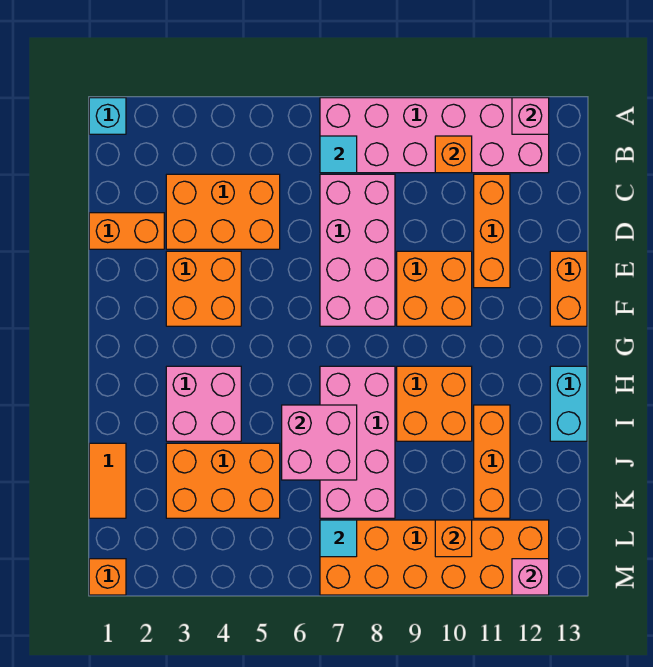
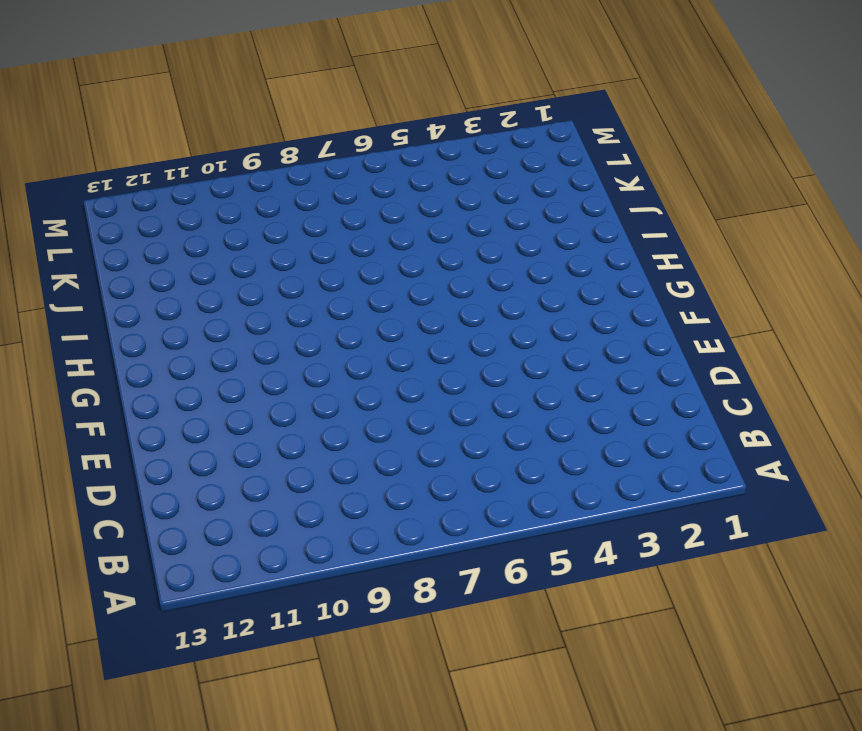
none -> cyan 1x1 brick [89,98,126,134]
none -> pink 2x6 brick [320,98,549,173]
none -> orange 2x3 brick [166,174,280,249]

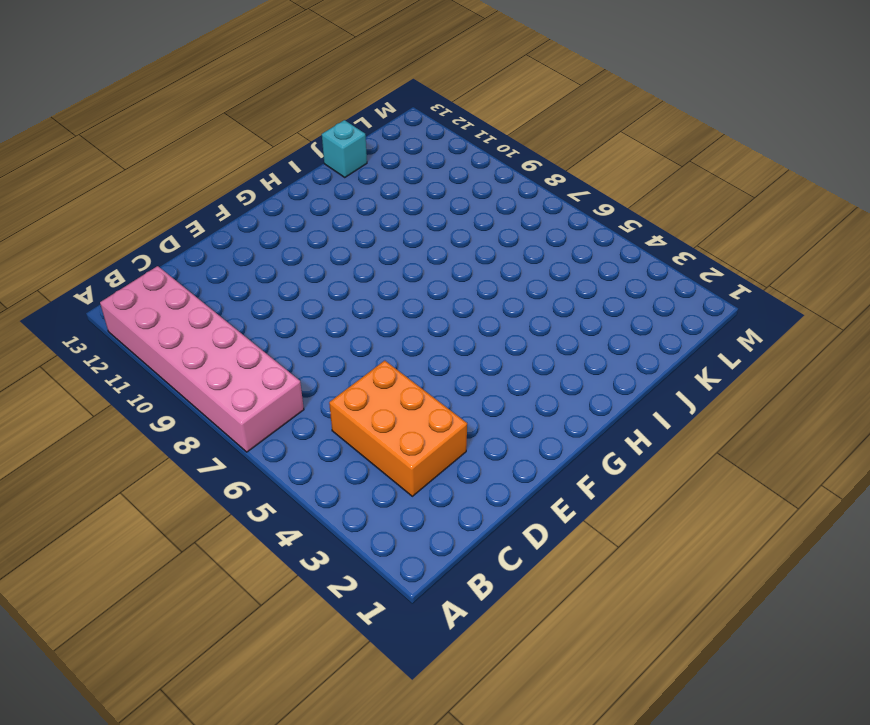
cyan 1x1 brick [322,120,367,177] -> cyan 1x1 brick moved to [89,98,126,134]
none -> pink 2x4 brick [320,174,395,326]
none -> orange 1x3 brick [474,174,510,288]
none -> orange 1x2 brick [89,213,164,249]

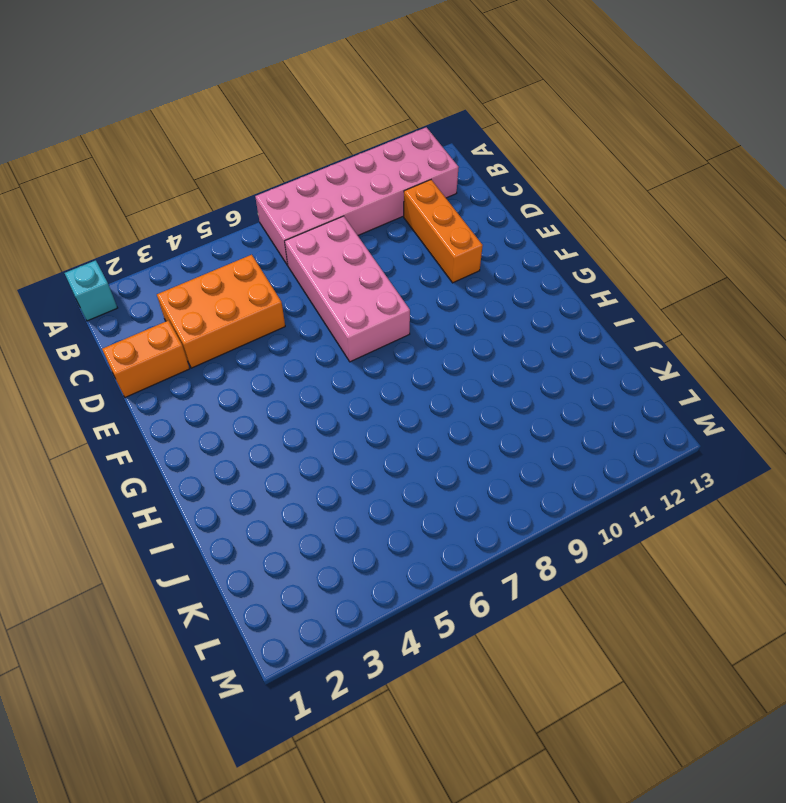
none -> orange 2x2 brick [166,251,241,326]
none -> orange 2x2 brick [397,251,472,326]
none -> orange 1x2 brick [550,251,587,326]

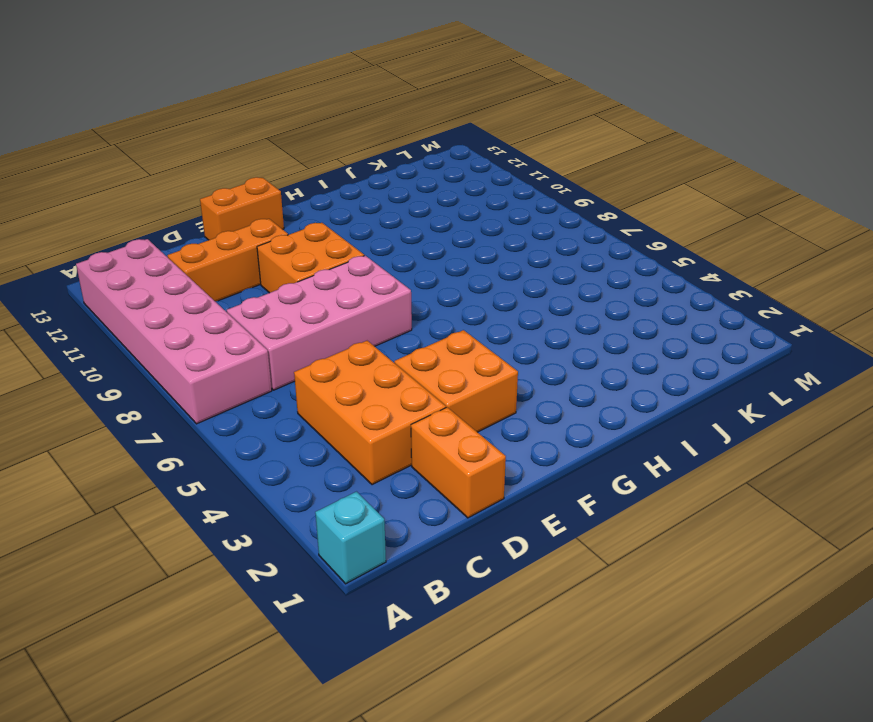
none -> pink 2x2 brick [166,366,241,441]
none -> pink 2x4 brick [320,366,395,518]
none -> orange 2x2 brick [397,366,472,441]

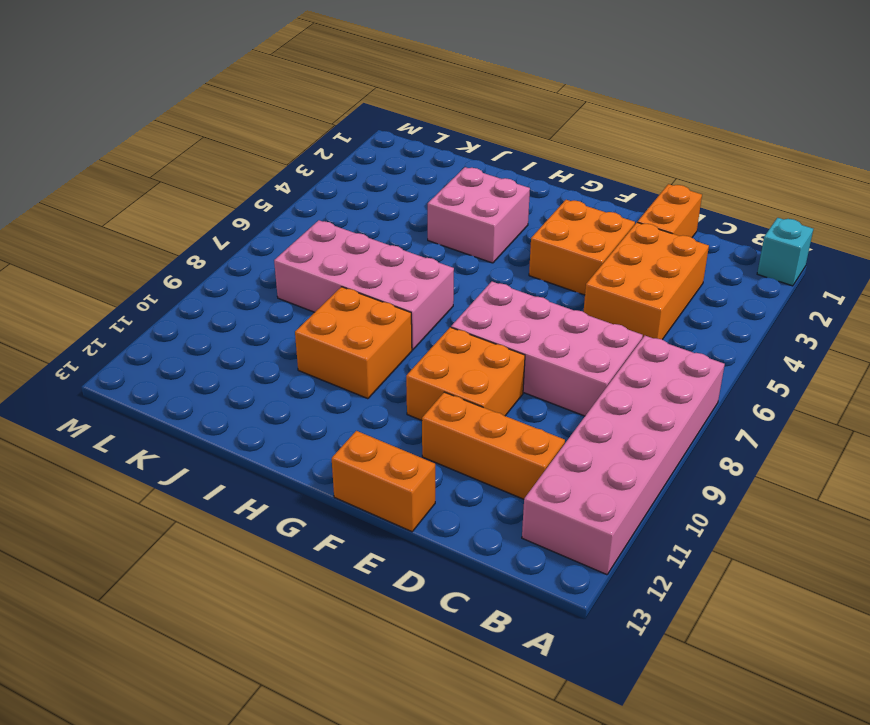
none -> cyan 1x2 brick [550,366,587,441]
none -> orange 1x3 brick [474,405,510,518]
none -> orange 1x2 tile [89,443,126,518]

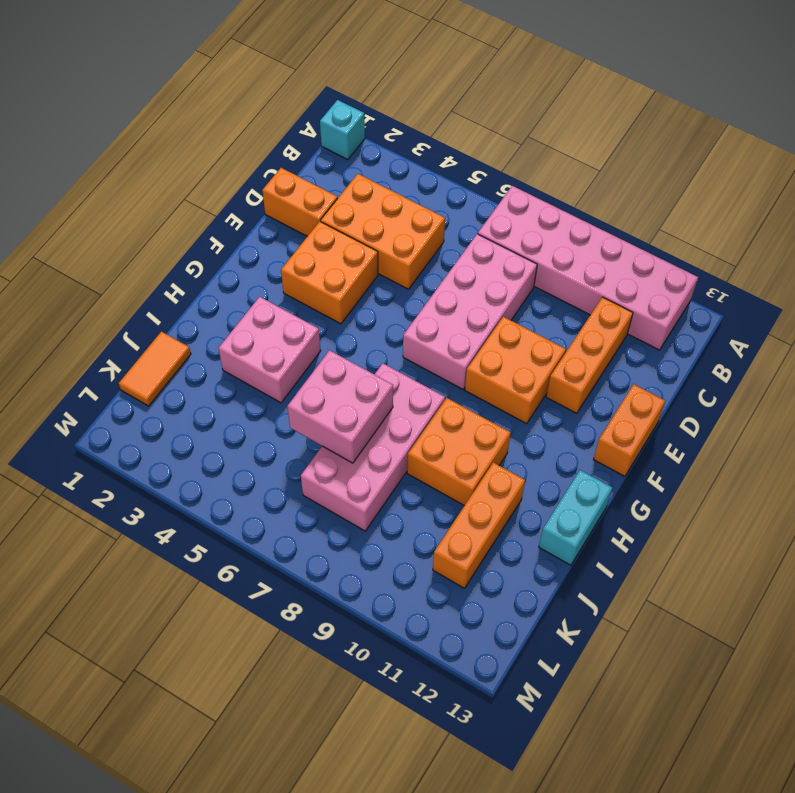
none -> orange 2x3 brick [166,443,280,518]
none -> orange 2x6 brick [320,520,549,595]
none -> orange 1x1 brick [89,559,126,595]

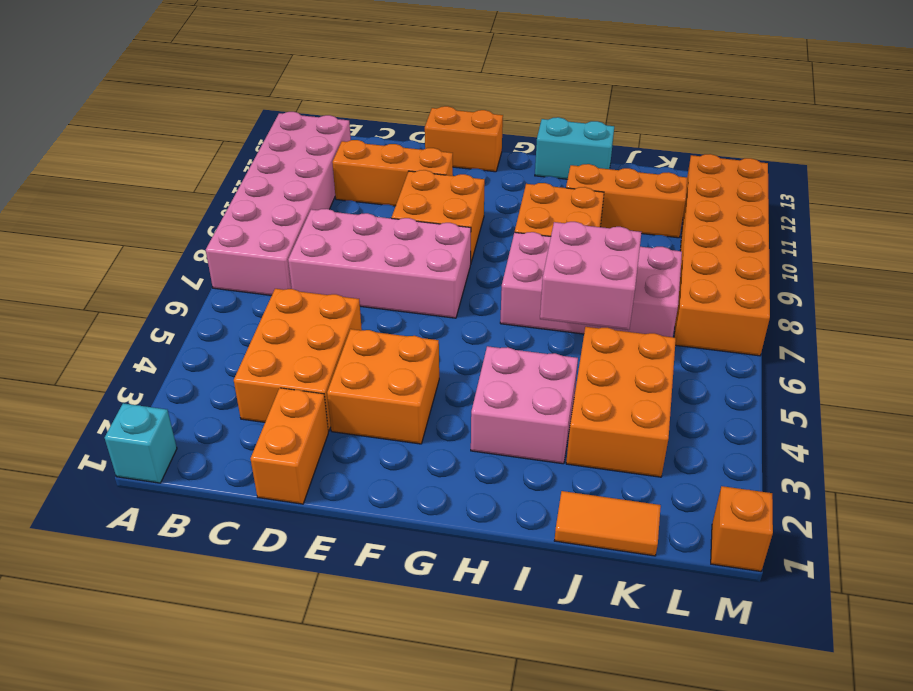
none -> pink 1x1 brick [512,98,549,134]
none -> cyan 1x1 tile [320,136,357,173]
none -> orange 1x1 brick [435,136,472,173]

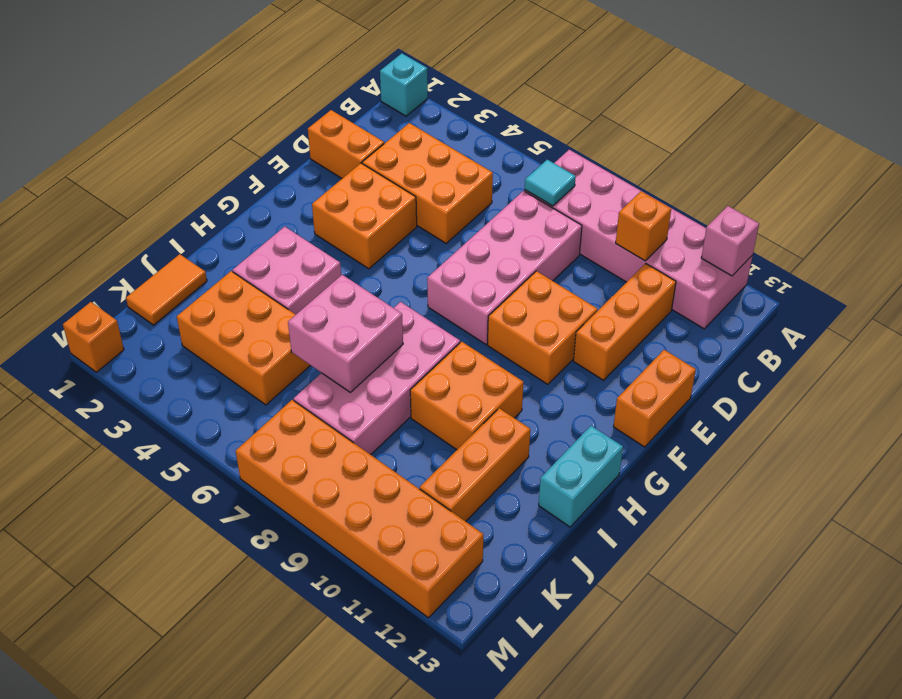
none -> cyan 1x1 tile [320,520,357,557]
none -> orange 1x1 brick [435,520,472,557]
none -> pink 1x1 brick [512,559,549,595]

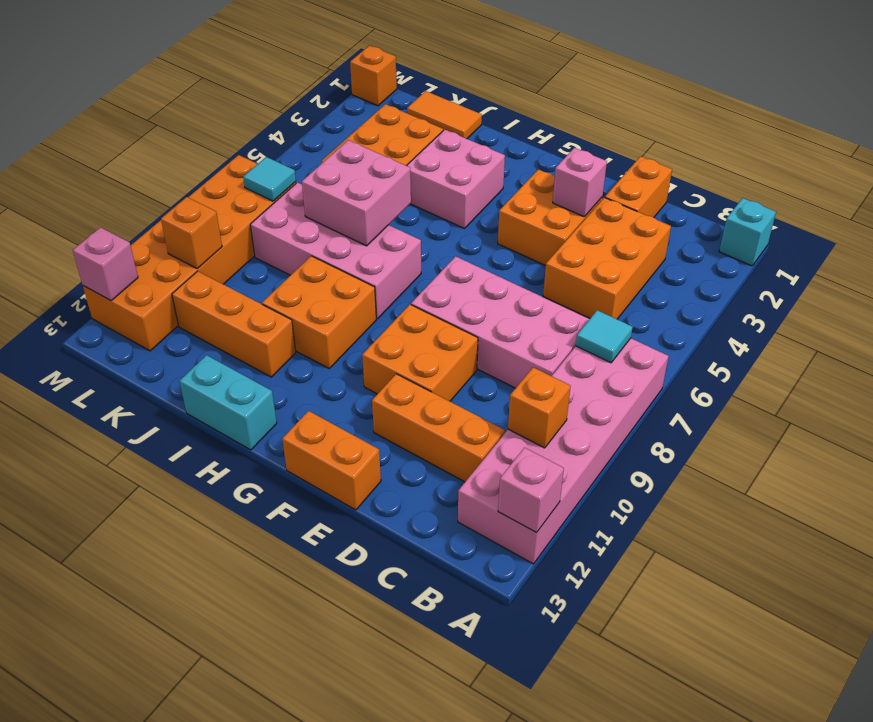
pink 1x1 brick [553,148,607,216] -> none

